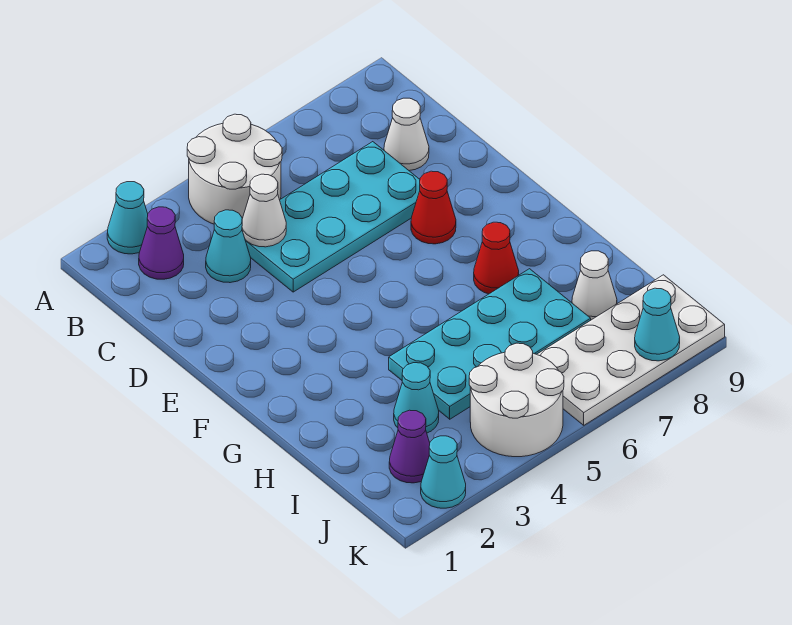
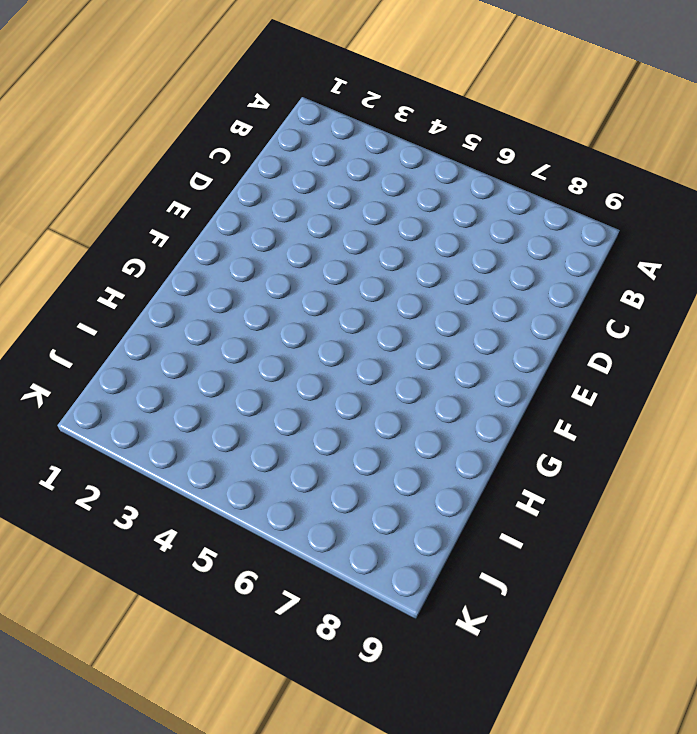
none -> cyan 1x1 cone [107,182,148,254]
none -> white 2x2 round brick [187,114,282,224]
none -> purple 1x1 cone [139,207,184,279]

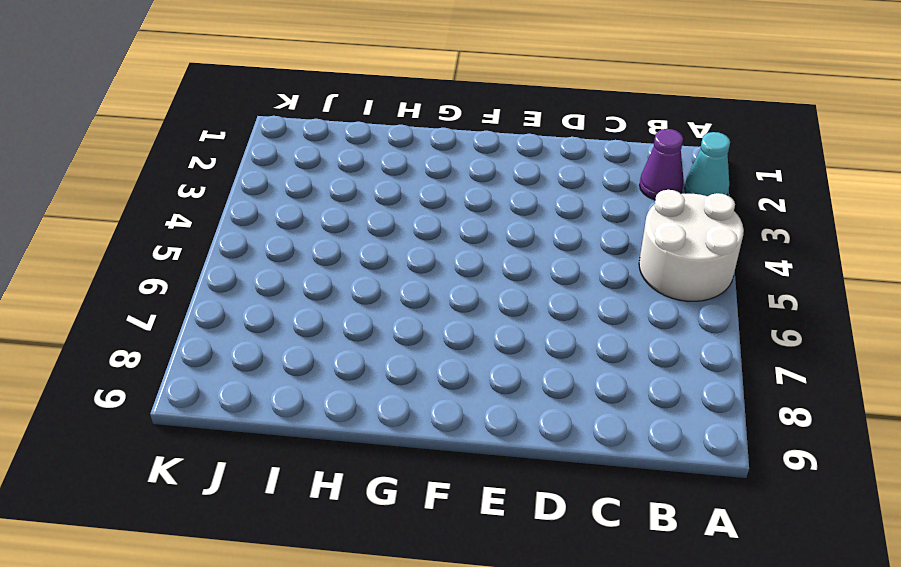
none -> cyan 1x1 cone [206,210,251,283]
none -> cyan 2x4 plate [245,142,420,292]
none -> white 1x1 cone [384,98,429,171]

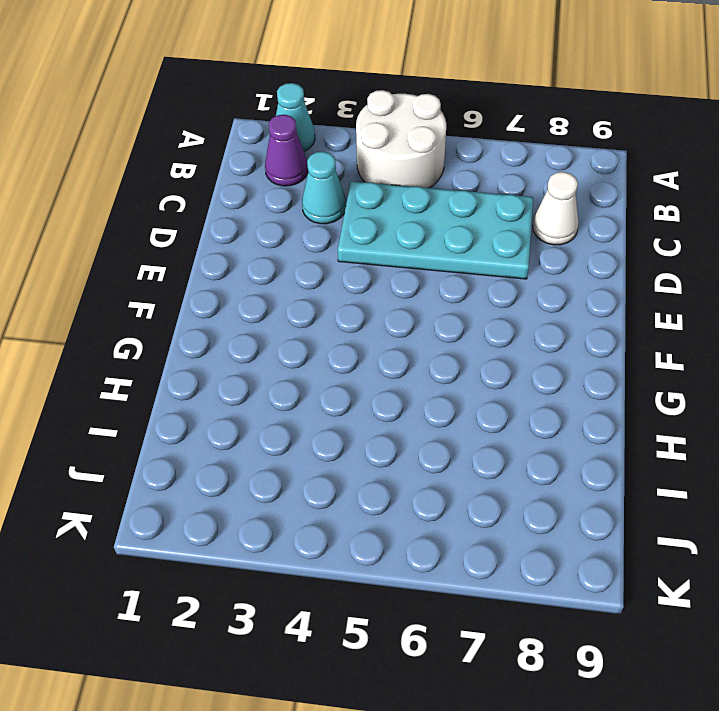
none -> red 1x1 cone [411,171,456,244]
none -> red 1x1 cone [474,222,519,294]
none -> cyan 2x4 plate [389,269,591,419]

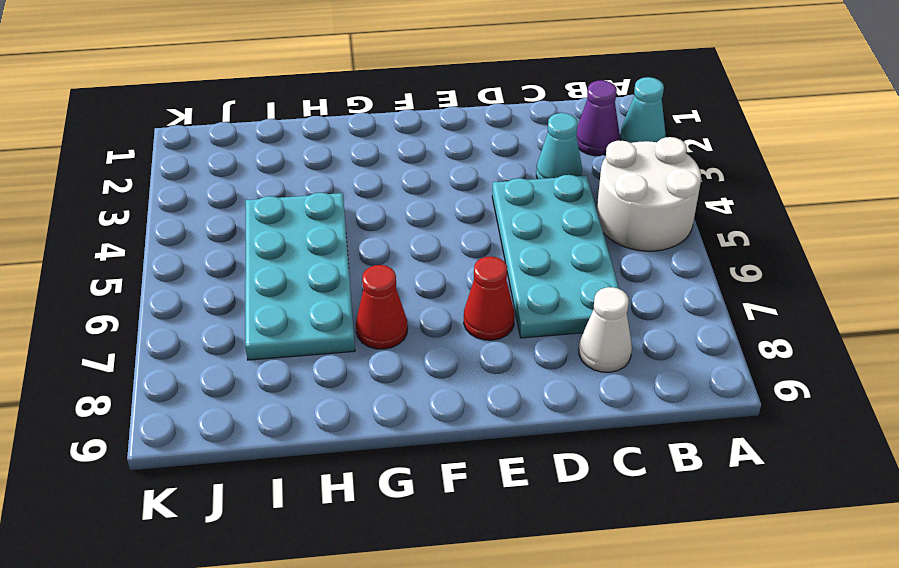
none -> cyan 1x1 cone [394,363,439,433]
none -> white 1x1 cone [572,251,617,320]
none -> purple 1x1 cone [389,410,430,483]

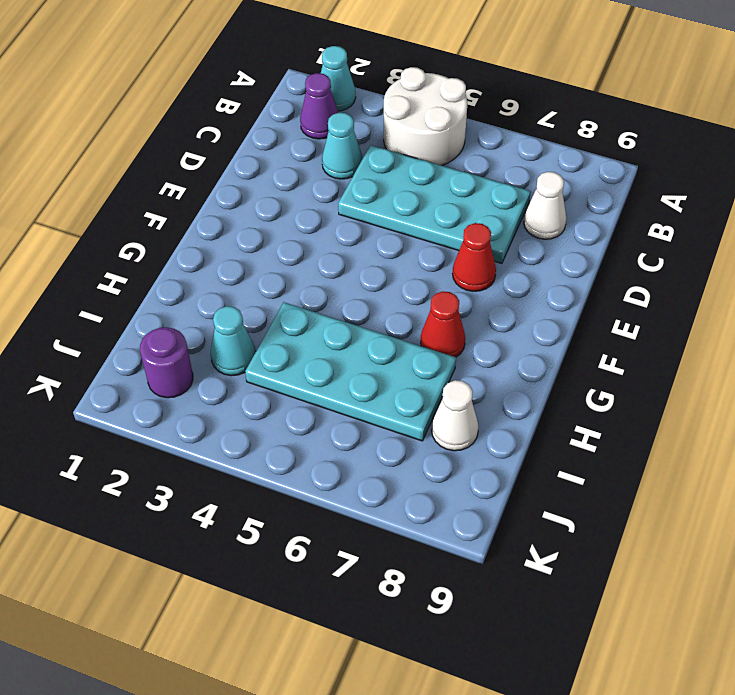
purple 1x1 round brick [140,327,193,398] -> purple 1x1 cone [389,410,430,483]
none -> white 2x2 round brick [469,343,564,457]
none -> white 2x4 plate [537,275,725,425]
none -> cyan 1x1 cone [421,436,466,508]

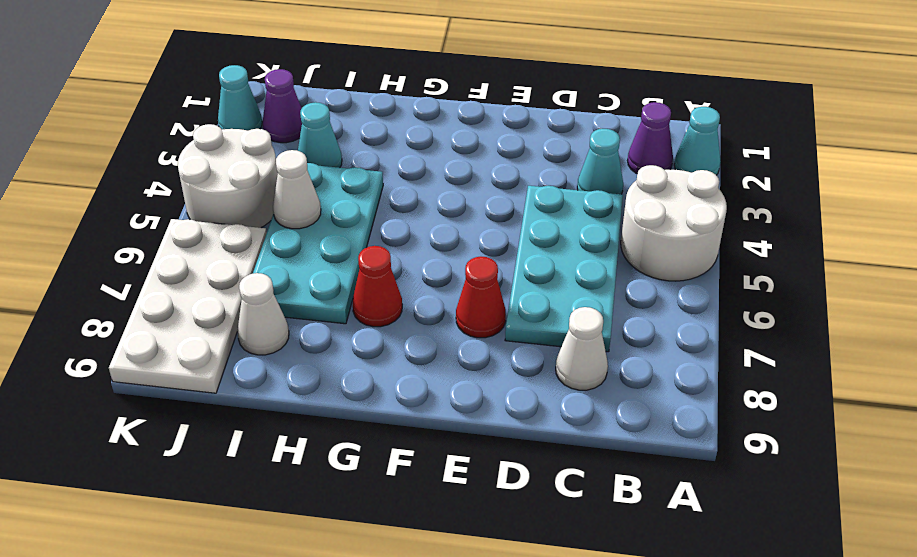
white 1x1 cone [273,150,321,229] -> white 1x1 cone moved to [242,174,286,247]
none -> cyan 1x1 cone [635,288,680,361]

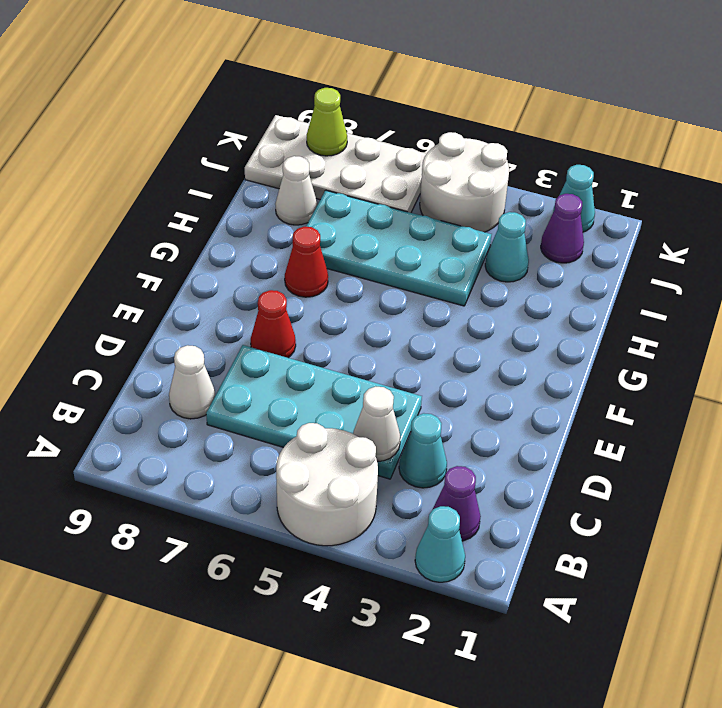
lime 1x1 cone [307,88,347,156] -> cyan 1x1 cone [635,288,680,361]

